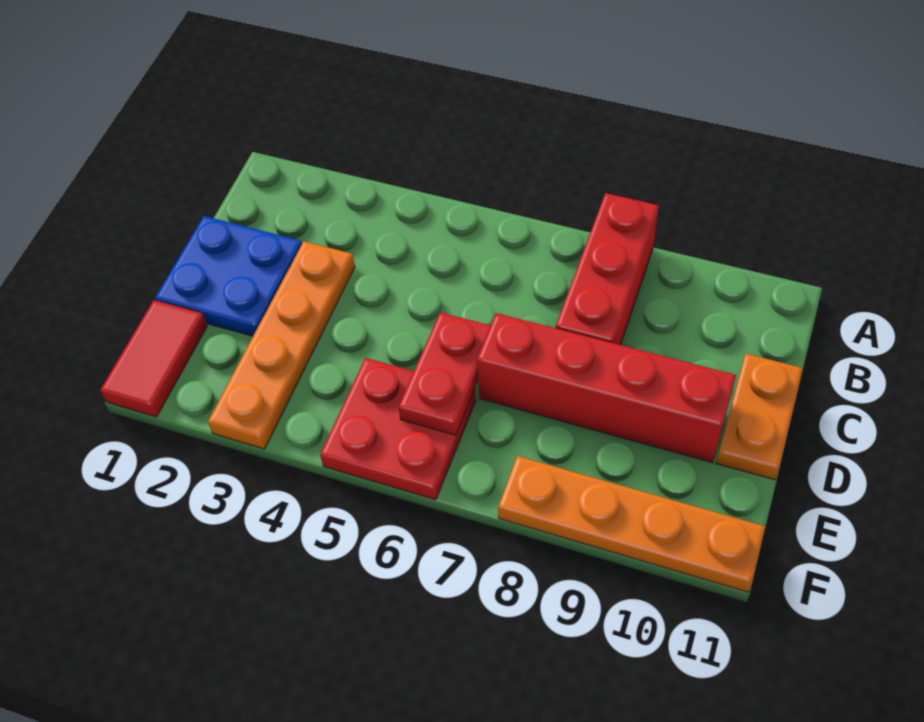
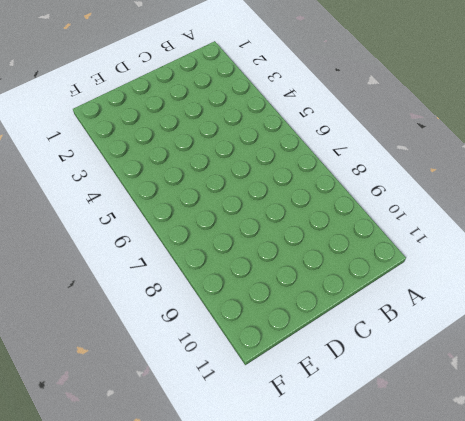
none -> red 1x3 brick [556,193,659,345]
none -> blue 2x2 plate [155,216,302,336]

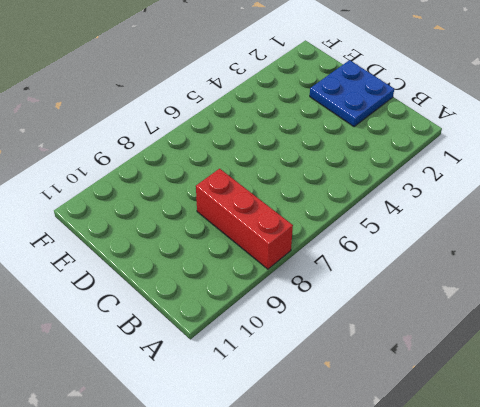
none -> orange 1x4 plate [208,241,355,449]
none -> orange 1x2 plate [716,354,803,480]

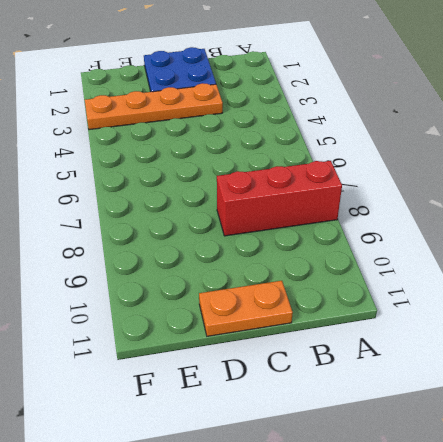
none -> red 1x4 brick [477,313,736,463]
none -> red 1x2 tile [100,300,207,417]

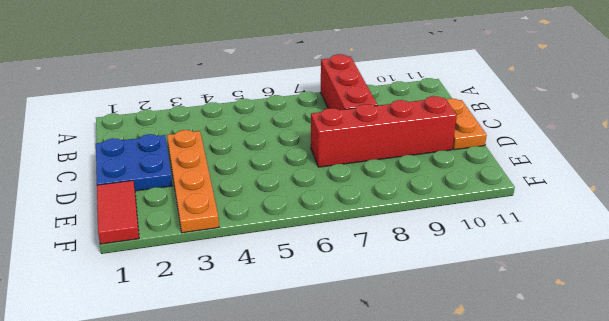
none -> red 2x2 plate [320,358,476,500]
none -> orange 1x4 plate [498,456,766,592]

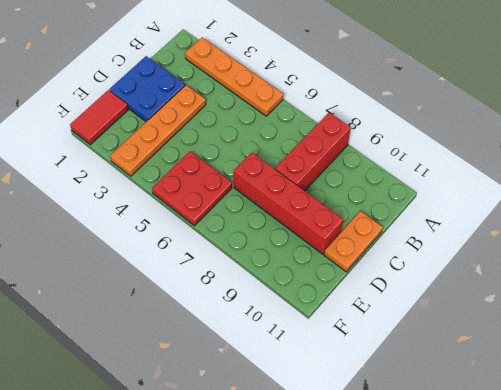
orange 1x4 plate [185,37,283,116] -> orange 1x4 plate moved to [498,456,766,592]
none -> red 1x2 plate [398,312,491,435]

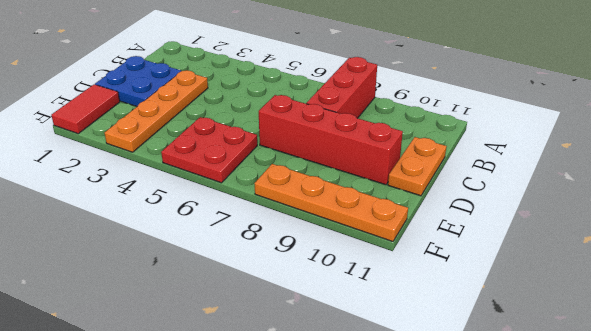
none -> red 1x2 plate [398,312,491,435]

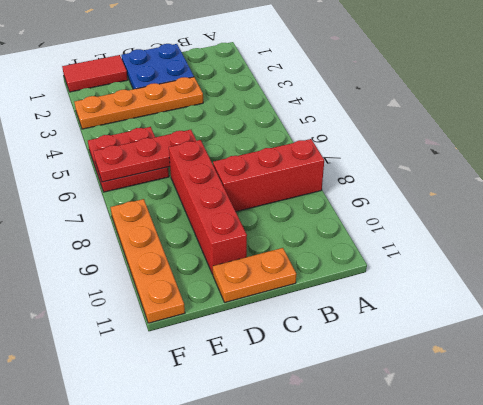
red 1x3 plate [93,130,196,182] -> red 1x2 plate [398,312,491,435]

